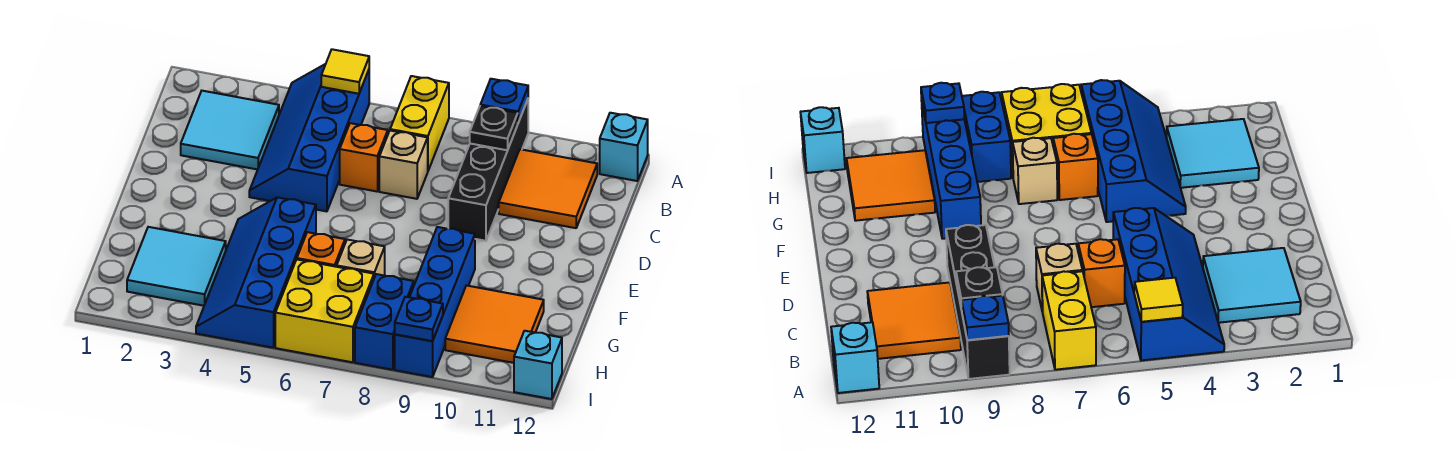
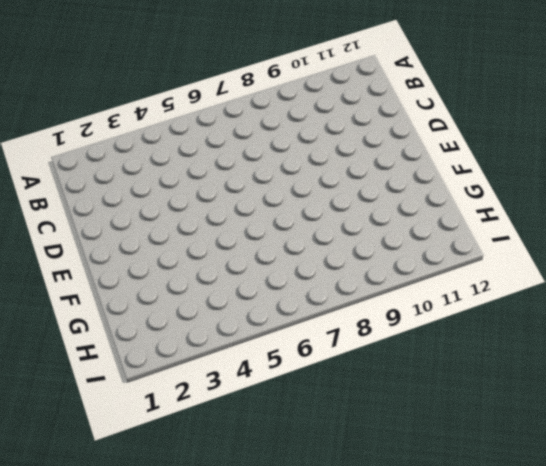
none -> blue 2x4 slope [249,64,369,211]
none -> yellow 1x2 brick [390,76,449,170]
none -> black 1x4 brick [448,100,528,241]

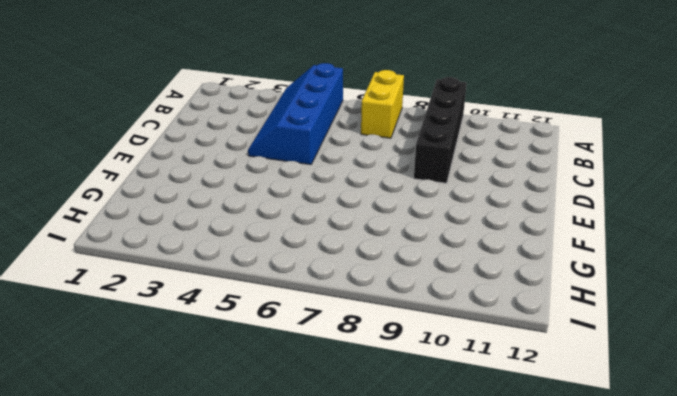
none -> cyan 1x1 brick [600,113,648,181]
none -> cyan 2x2 tile [181,91,279,169]
none -> orange 2x2 tile [499,149,597,228]

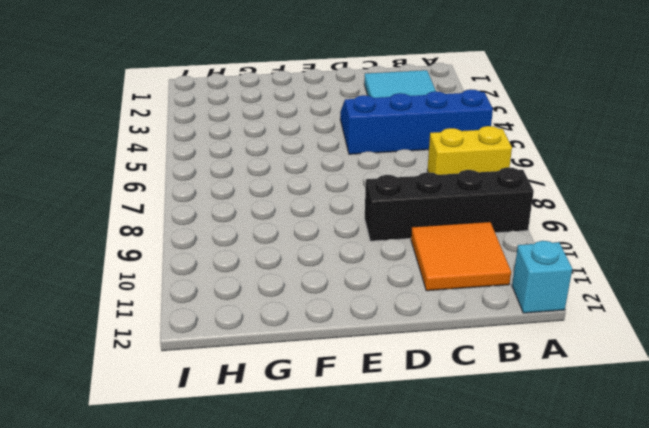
none -> orange 1x1 brick [340,123,388,191]
none -> tan 1x1 brick [379,131,428,199]
none -> blue 2x4 slope [196,197,316,348]

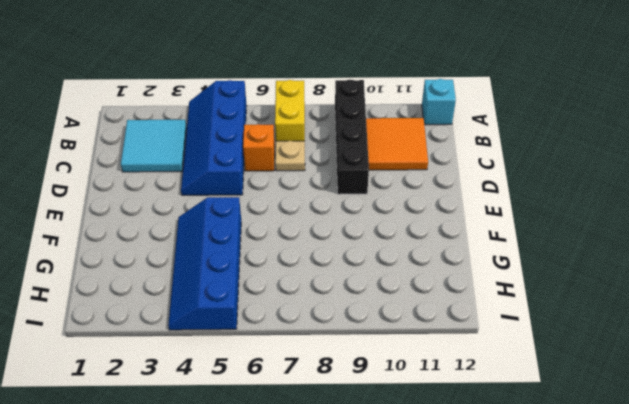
tan 1x1 plate [275,141,305,171] -> tan 1x1 brick [379,131,428,199]
none -> blue 1x4 brick [395,227,475,377]
none -> cyan 2x2 tile [127,227,226,306]
none -> orange 1x1 brick [297,232,345,267]

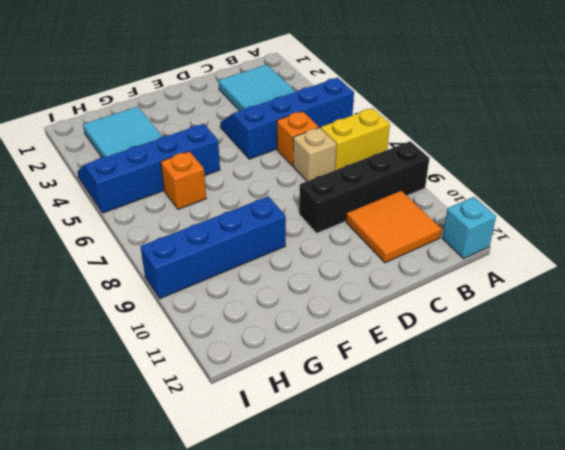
none -> tan 1x1 brick [337,240,385,278]
none -> orange 2x2 tile [445,285,544,363]
none -> yellow 2x2 brick [275,260,374,362]

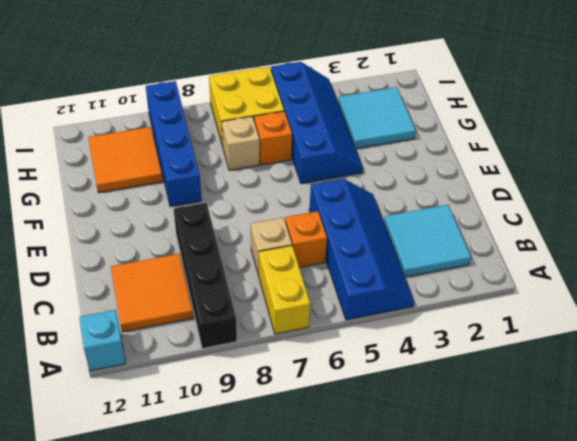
none -> blue 1x2 brick [355,274,414,370]
none -> cyan 1x1 brick [514,331,562,399]
none -> yellow 1x1 tile [321,49,369,94]

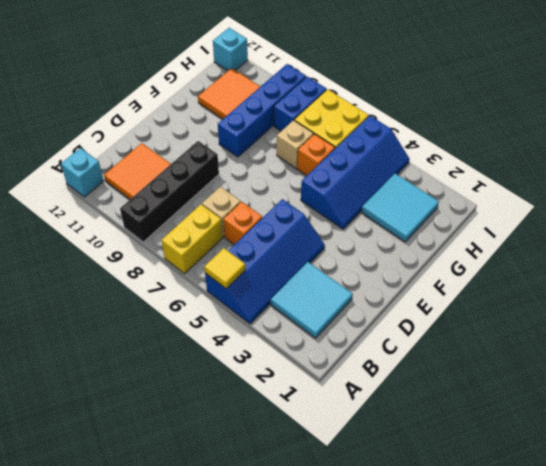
none -> blue 1x1 plate [480,79,528,122]
none -> black 1x1 plate [470,106,518,150]
none -> blue 1x1 plate [395,297,443,341]

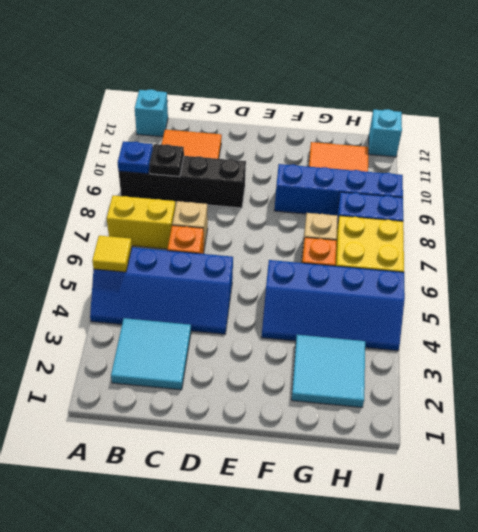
none -> blue 1x1 plate [395,297,443,341]

